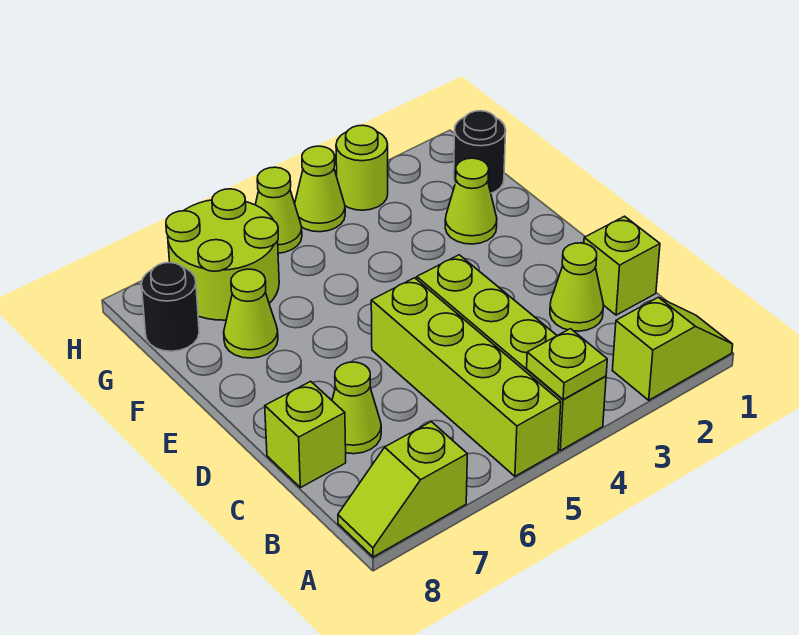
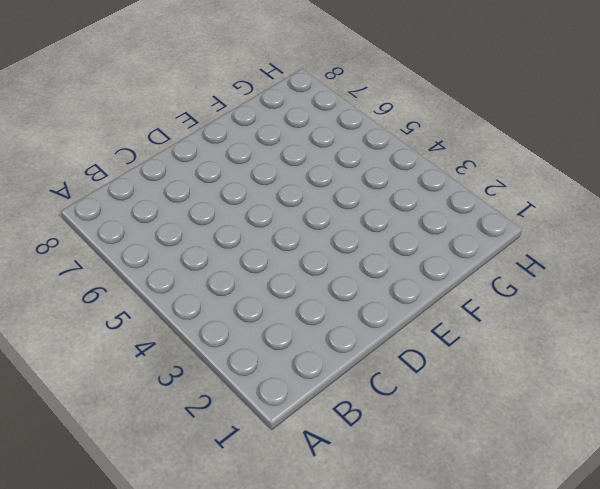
none -> lime 1x2 slope [612,297,733,400]
none -> lime 1x4 brick [417,255,606,450]
none -> lime 1x4 brick [371,278,561,476]

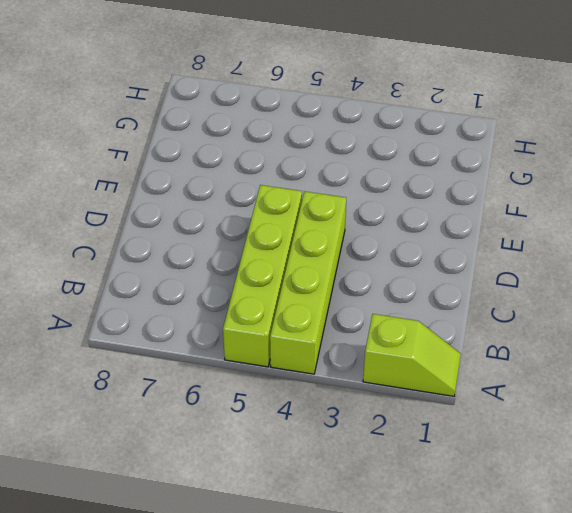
none -> lime 1x2 slope [338,422,467,557]
none -> lime 1x1 brick [584,216,660,315]
none -> lime 1x1 cone [550,243,604,331]

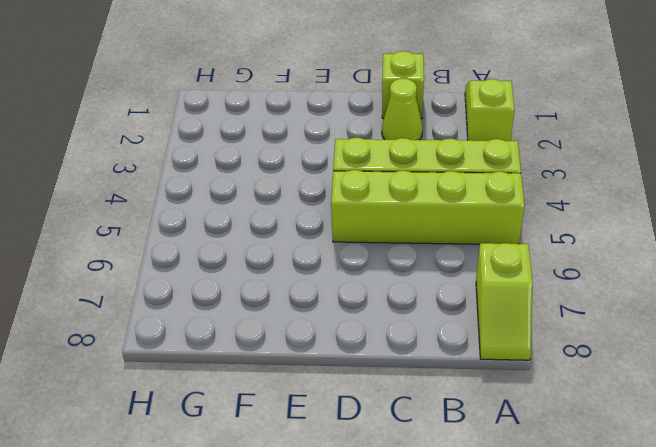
none -> lime 1x1 cone [332,362,381,454]
none -> lime 1x1 brick [265,381,346,488]
none -> lime 1x1 cone [445,158,497,244]

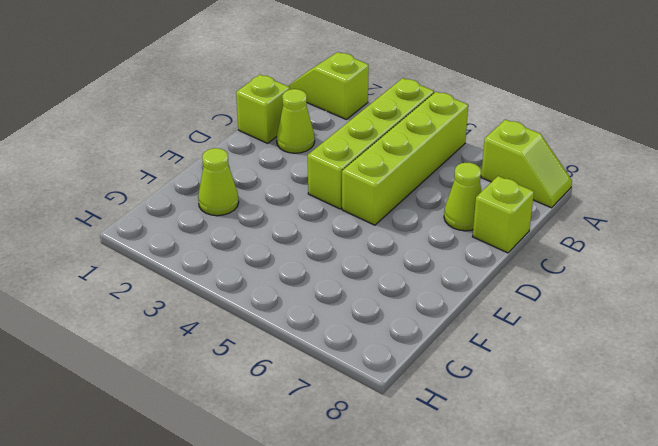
none -> lime 1x1 cone [224,269,278,358]
none -> black 1x1 round brick [454,111,506,193]
none -> lime 2x2 round brick [166,189,279,320]

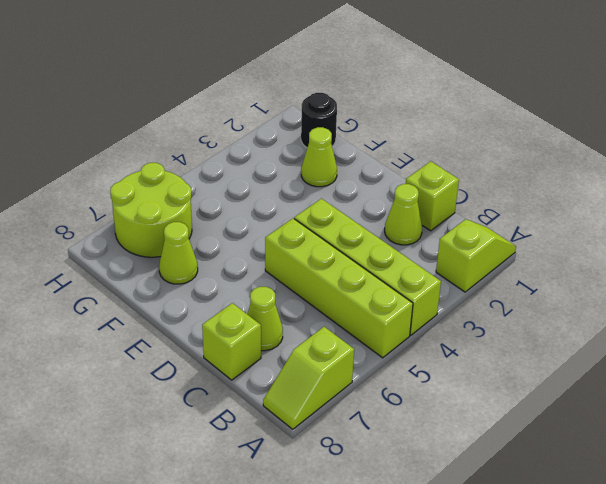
none -> black 1x1 round brick [141,263,199,351]
none -> lime 1x1 round brick [336,125,388,210]
none -> lime 1x1 cone [295,146,345,232]

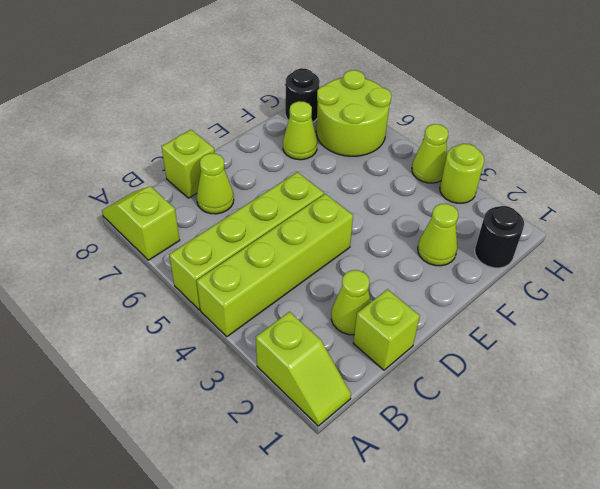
none -> lime 1x1 cone [255,167,302,253]
none -> lime 1x1 plate [527,329,607,400]

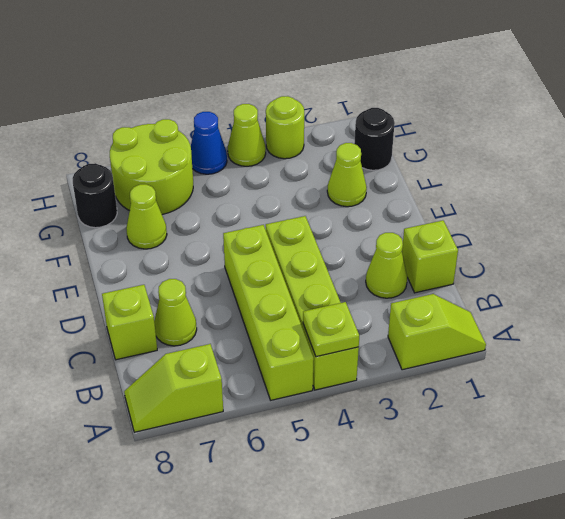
blue 1x1 cone [191,112,227,174] -> lime 1x1 cone [255,167,302,253]

